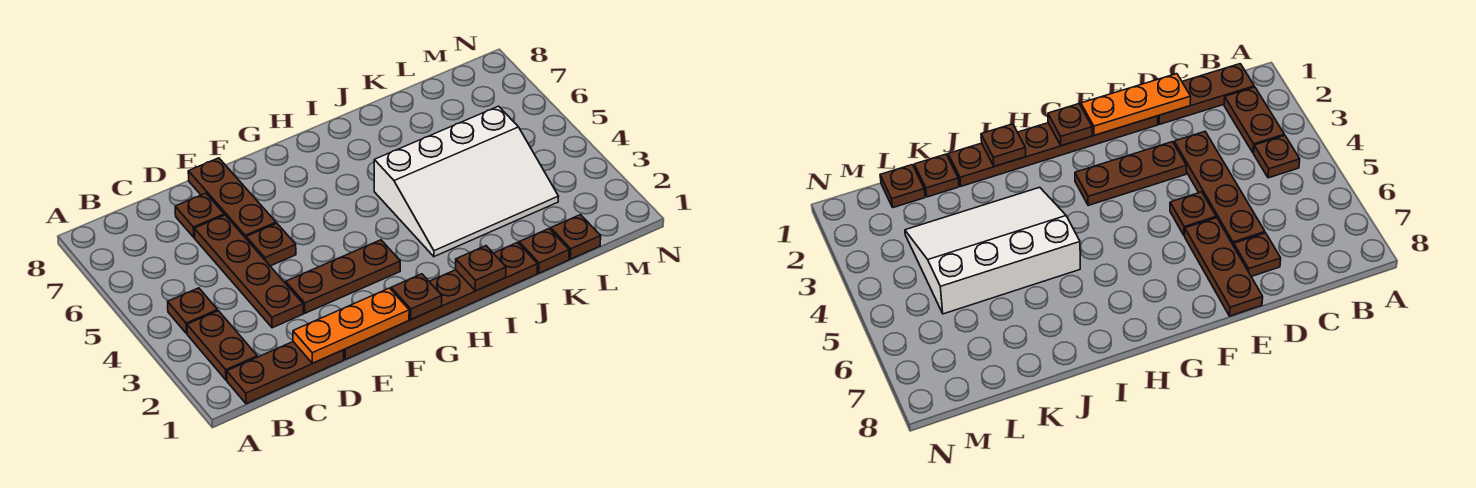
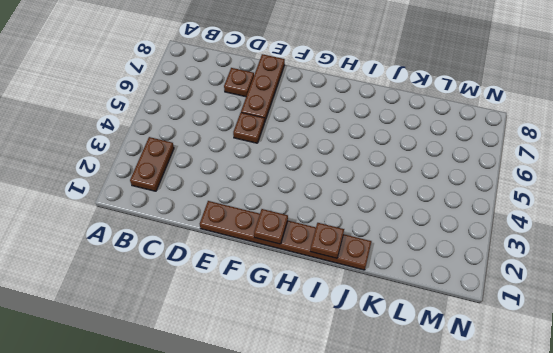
none -> brown 1x3 plate [227,342,344,404]
none -> brown 1x1 plate [168,288,218,334]
none -> brown 1x4 plate [194,215,303,328]

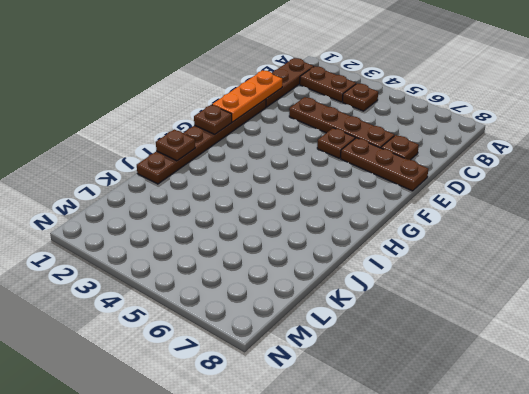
none -> brown 1x3 plate [286,240,400,313]
none -> white 3x4 slope [374,106,559,257]
none -> brown 1x1 plate [519,229,569,273]

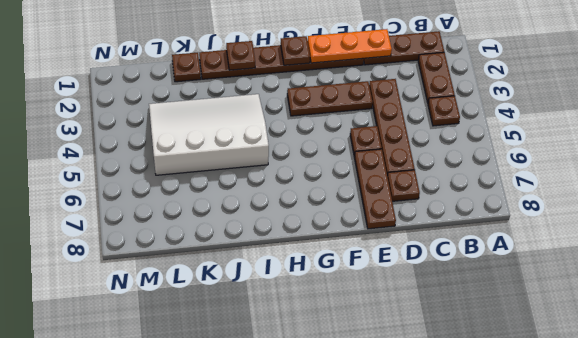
none -> brown 1x1 plate [551,215,601,259]

